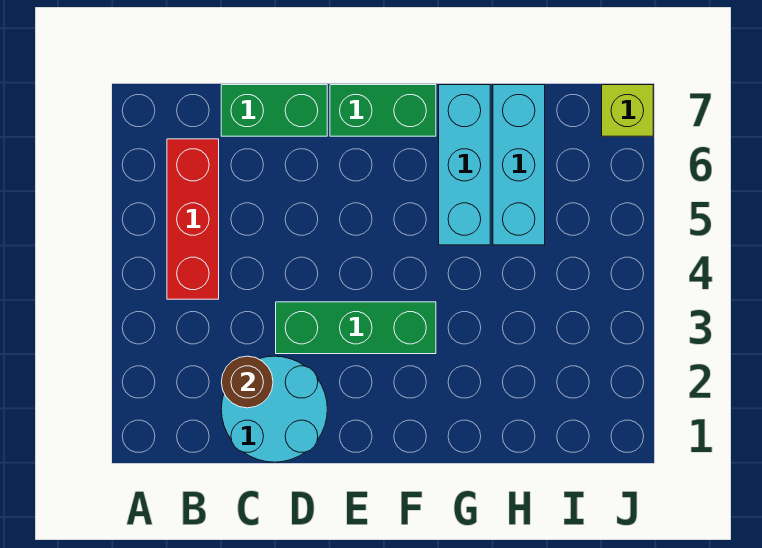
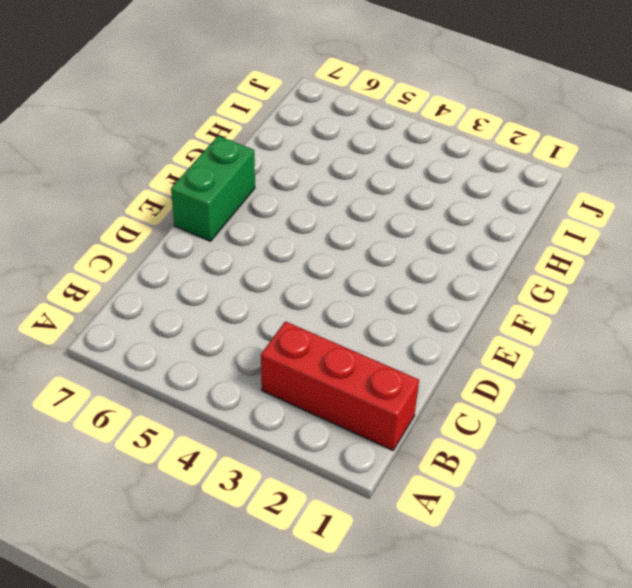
red 1x3 brick [261,321,419,450] -> red 1x3 brick moved to [167,139,219,299]
none -> cyan 2x2 round brick [221,356,327,462]
none -> green 1x2 brick [221,85,327,136]

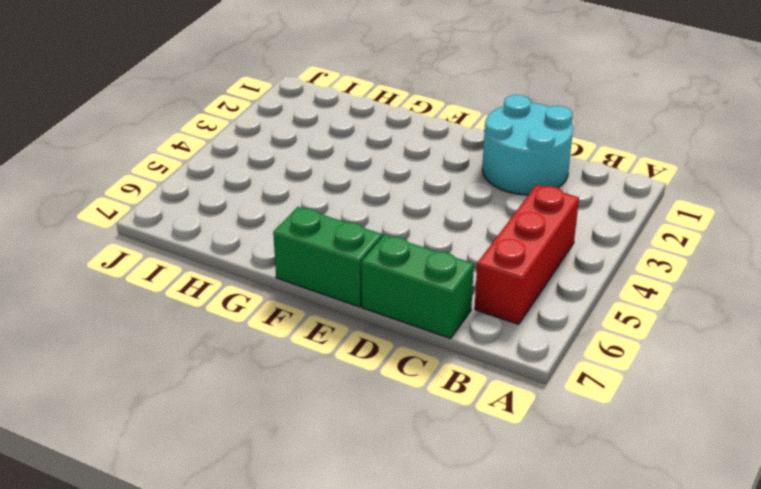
none -> green 1x3 brick [276,302,436,354]
none -> cyan 1x3 brick [439,85,490,245]

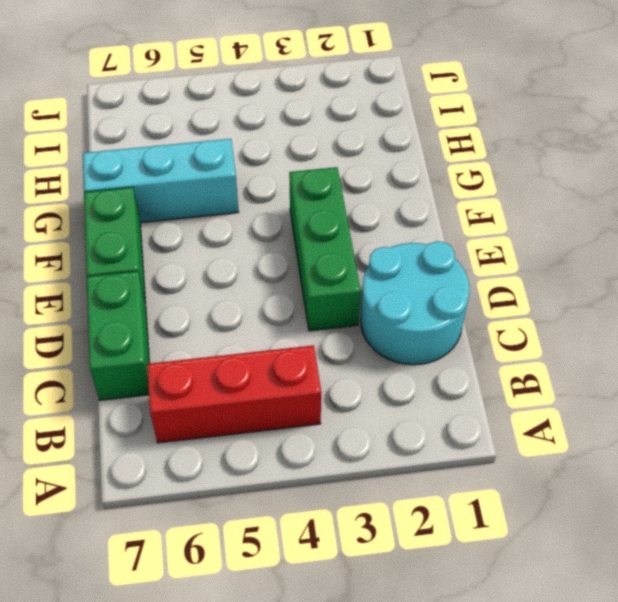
none -> cyan 1x3 brick [493,85,545,245]
none -> lime 1x1 brick [602,85,653,136]

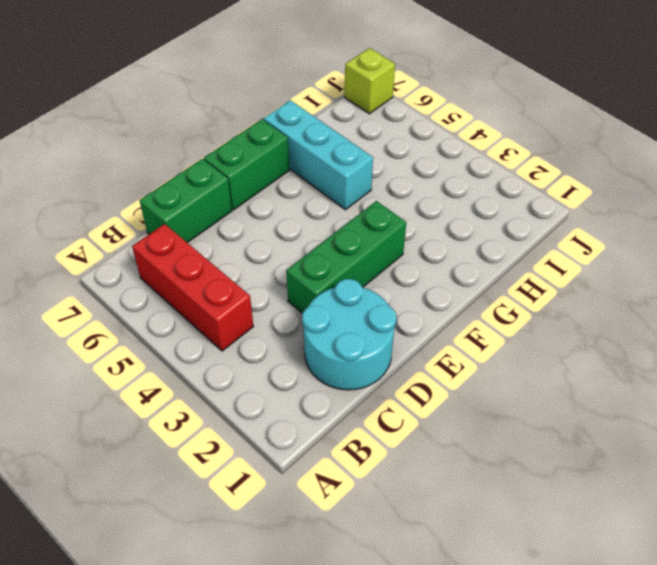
none -> cyan 1x3 brick [493,85,545,245]
none -> brown 1x1 round brick [221,356,273,408]

